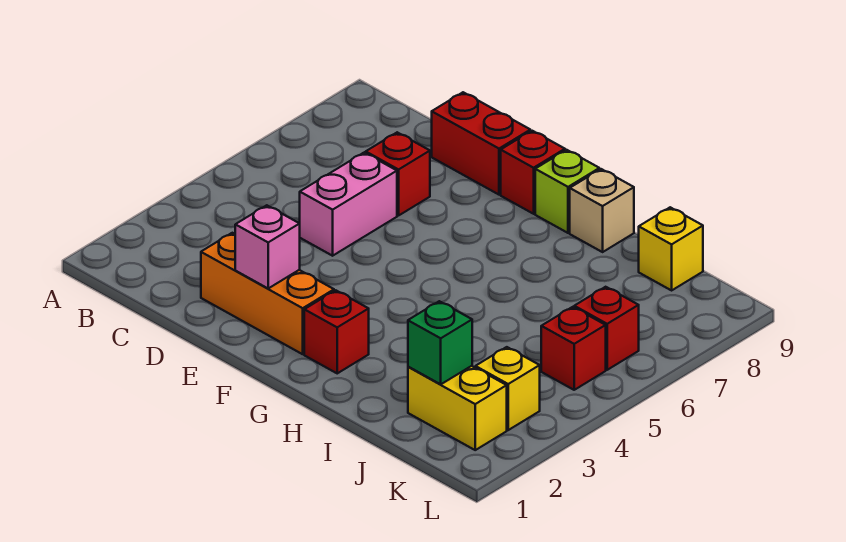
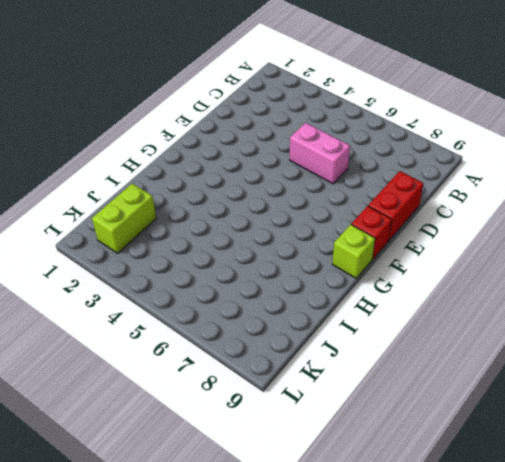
lime 1x2 brick [92,184,156,253] -> yellow 1x2 brick [408,366,507,450]
none -> orange 1x3 brick [201,233,334,354]
none -> red 1x1 brick [366,132,430,216]
none -> red 1x1 brick [304,290,369,373]

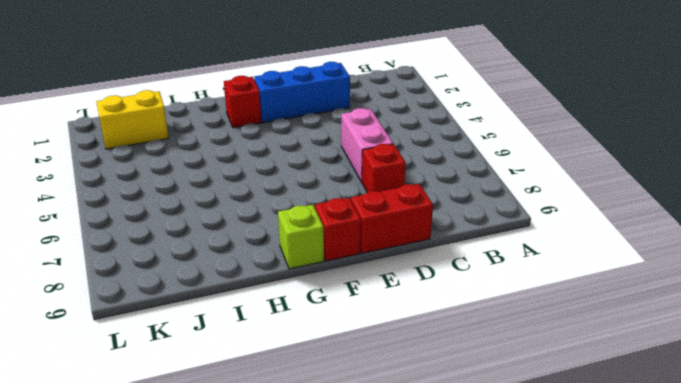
blue 1x3 brick [254,62,350,123] -> orange 1x3 brick [201,233,334,354]
none -> tan 1x1 brick [570,169,634,252]
none -> yellow 1x1 brick [639,207,703,290]
none -> yellow 1x1 brick [475,347,540,430]

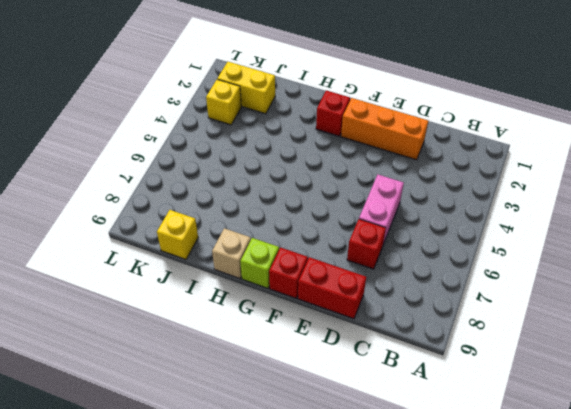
none -> red 1x1 brick [541,307,606,390]
none -> red 1x1 brick [574,287,639,370]
none -> pink 1x1 brick [235,205,300,288]

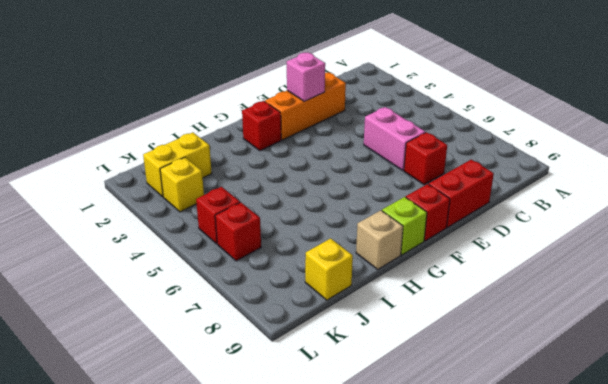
none -> green 1x1 brick [408,301,472,384]

